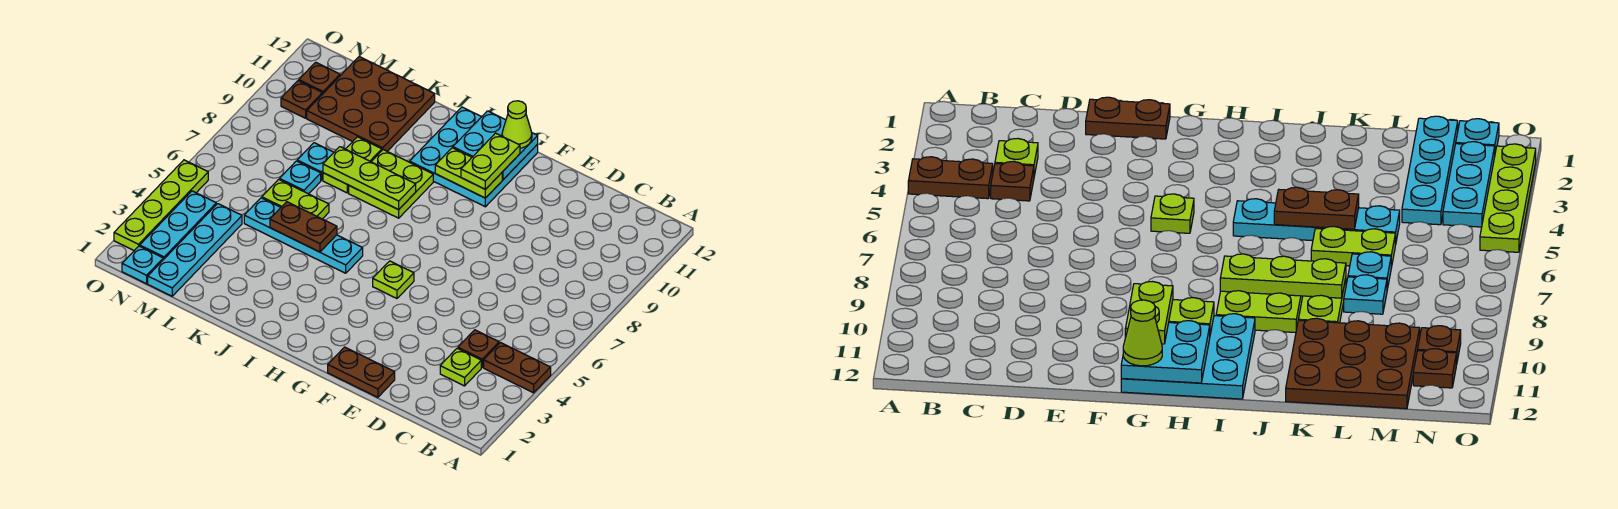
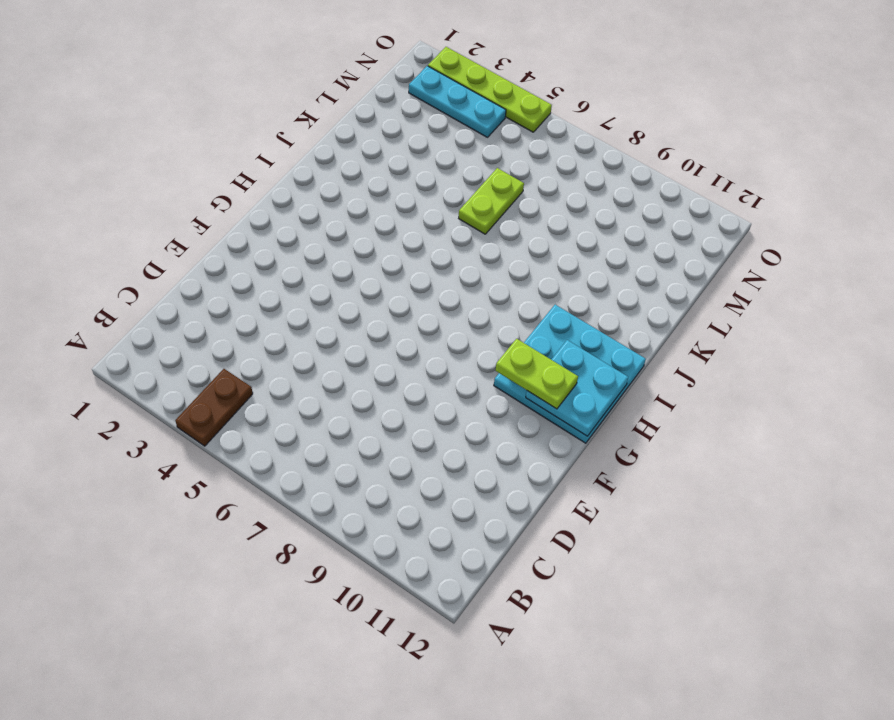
none -> lime 1x1 plate [440,348,481,386]
none -> brown 1x1 plate [458,330,499,367]
none -> brown 1x2 plate [328,347,395,397]

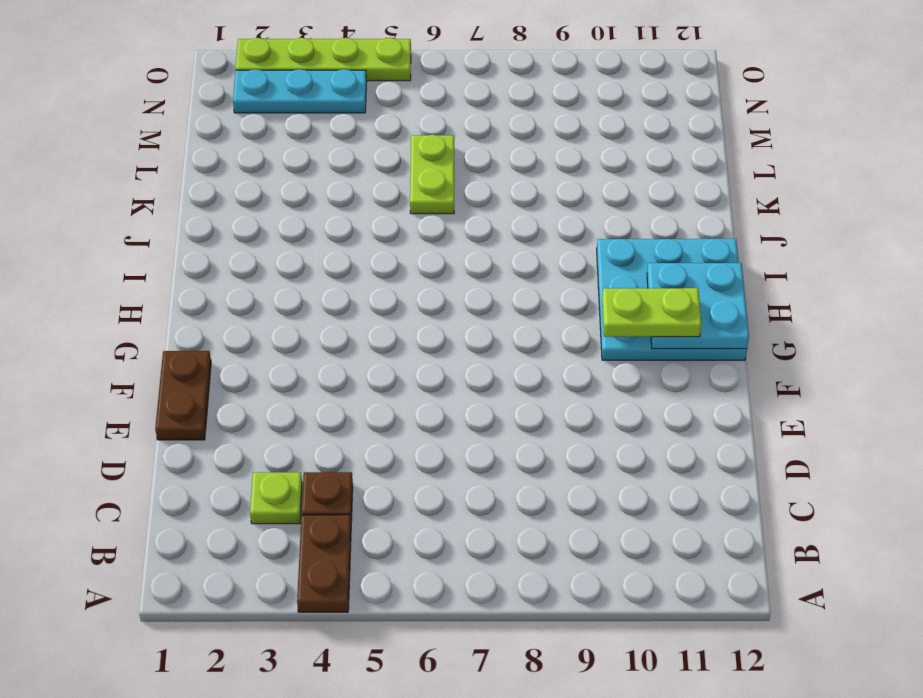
none -> lime 1x1 plate [373,261,414,298]
none -> cyan 1x4 plate [244,198,363,273]
none -> lime 2x2 plate [349,150,433,218]

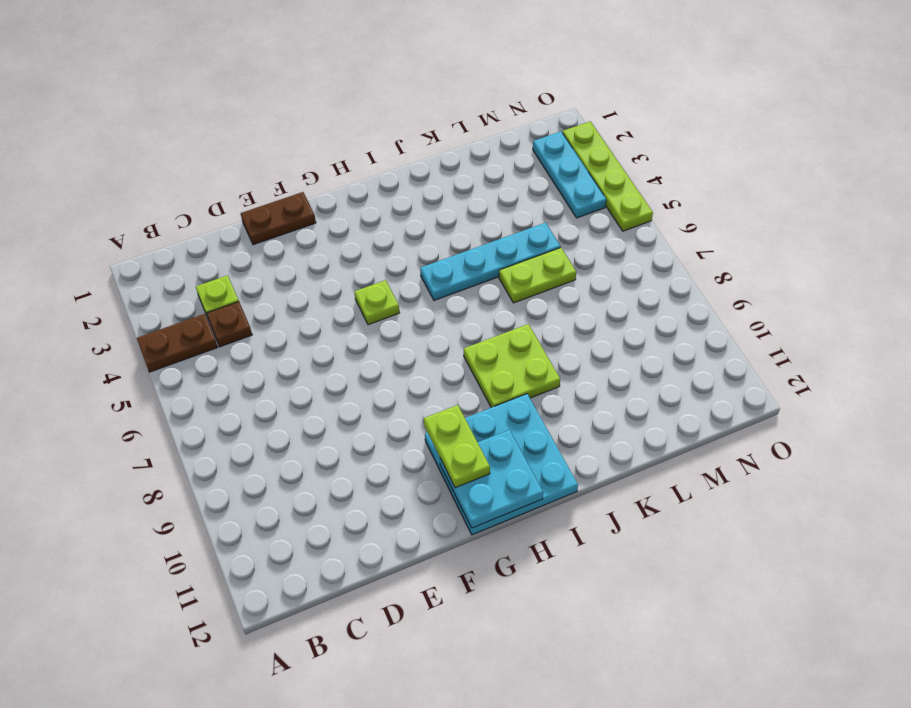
none -> lime 1x2 plate [323,137,382,193]
none -> brown 3x3 plate [307,57,435,151]
none -> cyan 1x1 plate [280,161,321,194]

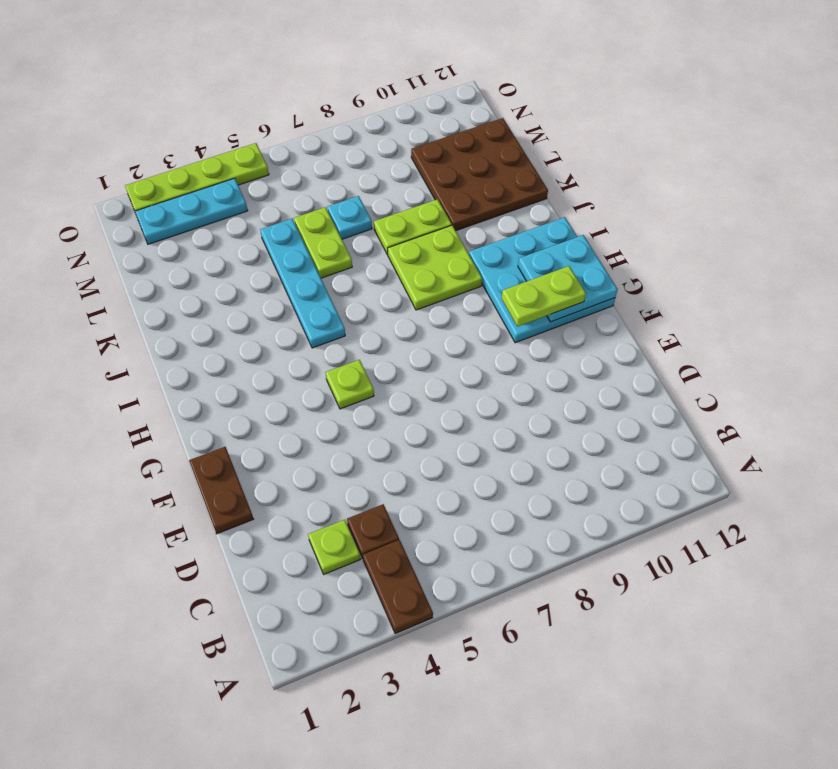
none -> cyan 1x1 plate [297,143,334,180]
none -> cyan 1x4 plate [148,204,242,296]
none -> cyan 1x1 plate [122,246,163,284]

